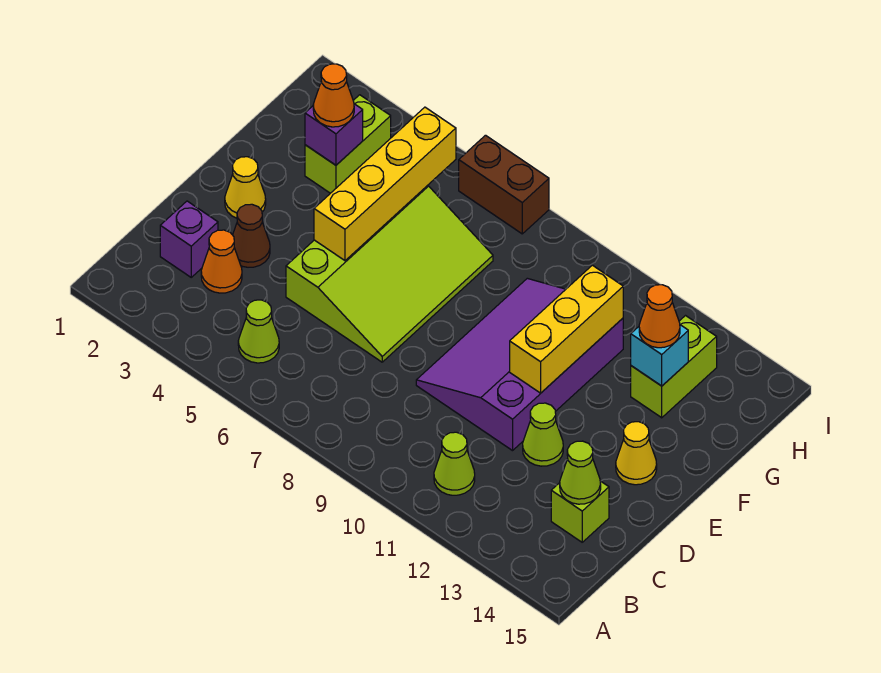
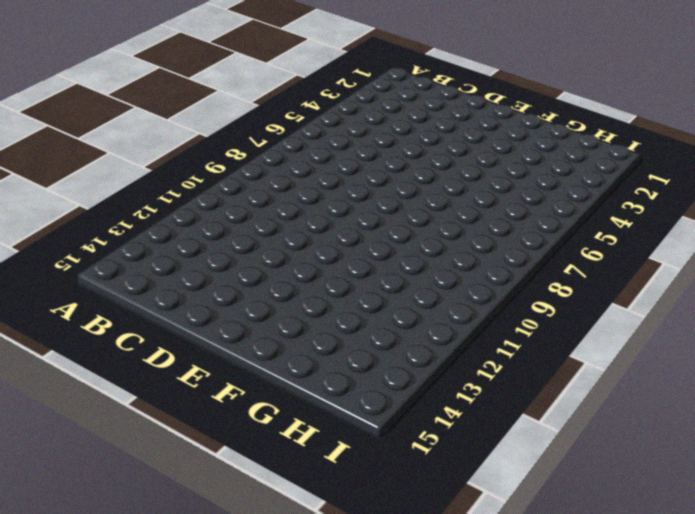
none -> lime 1x1 cone [238,300,279,363]
none -> lime 1x1 cone [434,432,475,495]
none -> purple 1x1 brick [160,201,218,277]

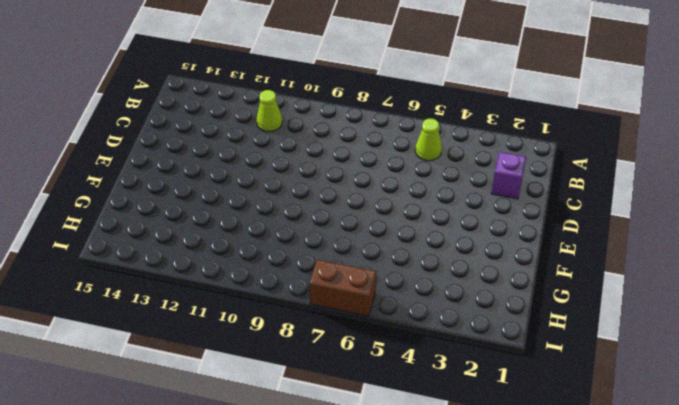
none -> orange 1x1 cone [201,230,242,293]
none -> lime 1x1 brick [551,481,609,542]
none -> brown 1x1 cone [233,204,270,267]

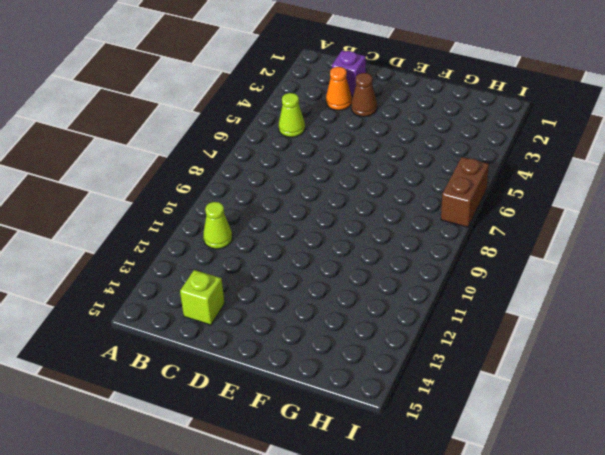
none -> lime 3x4 slope [286,185,493,362]
none -> purple 3x4 slope [416,278,623,451]
none -> lime 1x1 cone [523,403,563,466]

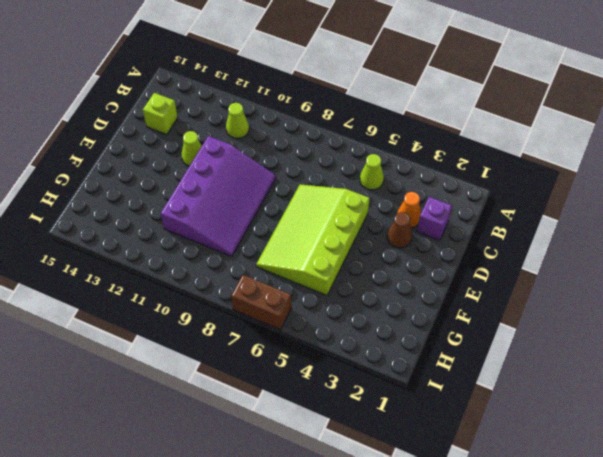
none -> yellow 1x1 cone [225,157,266,218]
none -> yellow 1x1 cone [616,422,657,485]
none -> lime 1x2 brick [305,95,391,193]

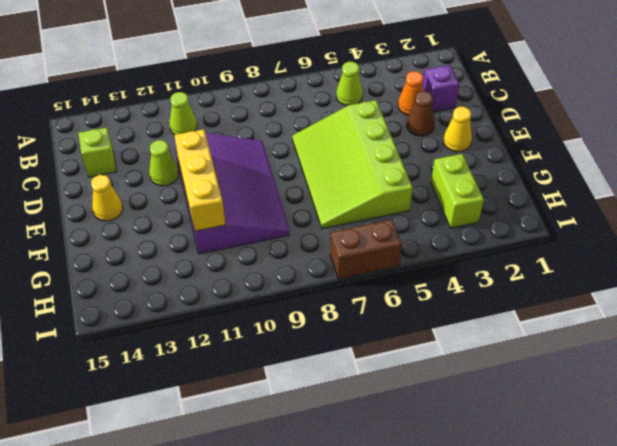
none -> lime 1x2 brick [631,316,717,418]
none -> lime 1x1 cone [560,441,601,504]
none -> yellow 1x4 brick [314,107,456,261]

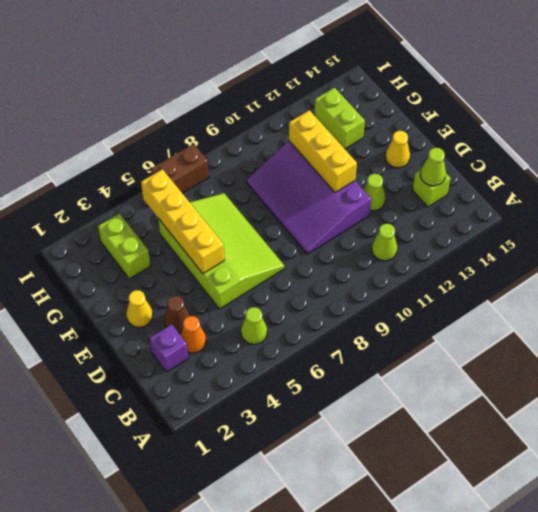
none -> purple 1x1 brick [305,104,363,165]
none -> cyan 1x1 brick [631,325,688,386]
none -> orange 1x1 cone [313,64,354,127]

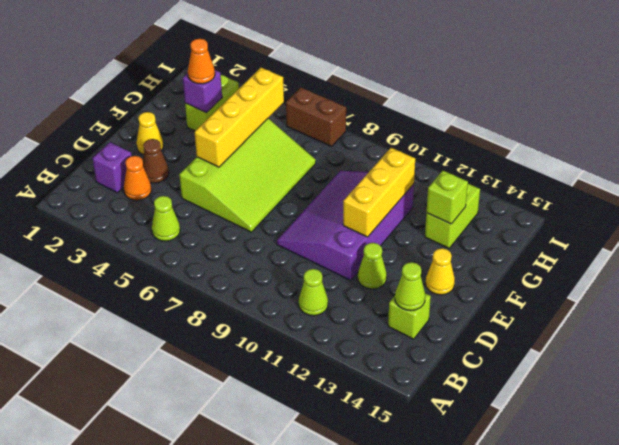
lime 1x1 brick [426,171,468,224] -> cyan 1x1 brick [631,325,688,386]
none -> orange 1x1 cone [639,285,680,348]

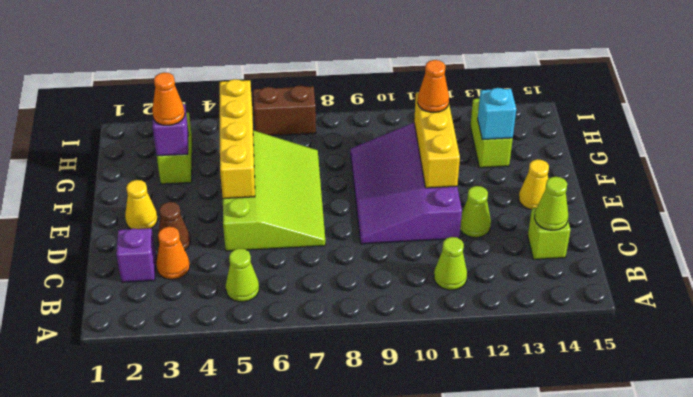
orange 1x1 cone [418,60,449,112] -> orange 1x1 cone moved to [639,285,680,348]

